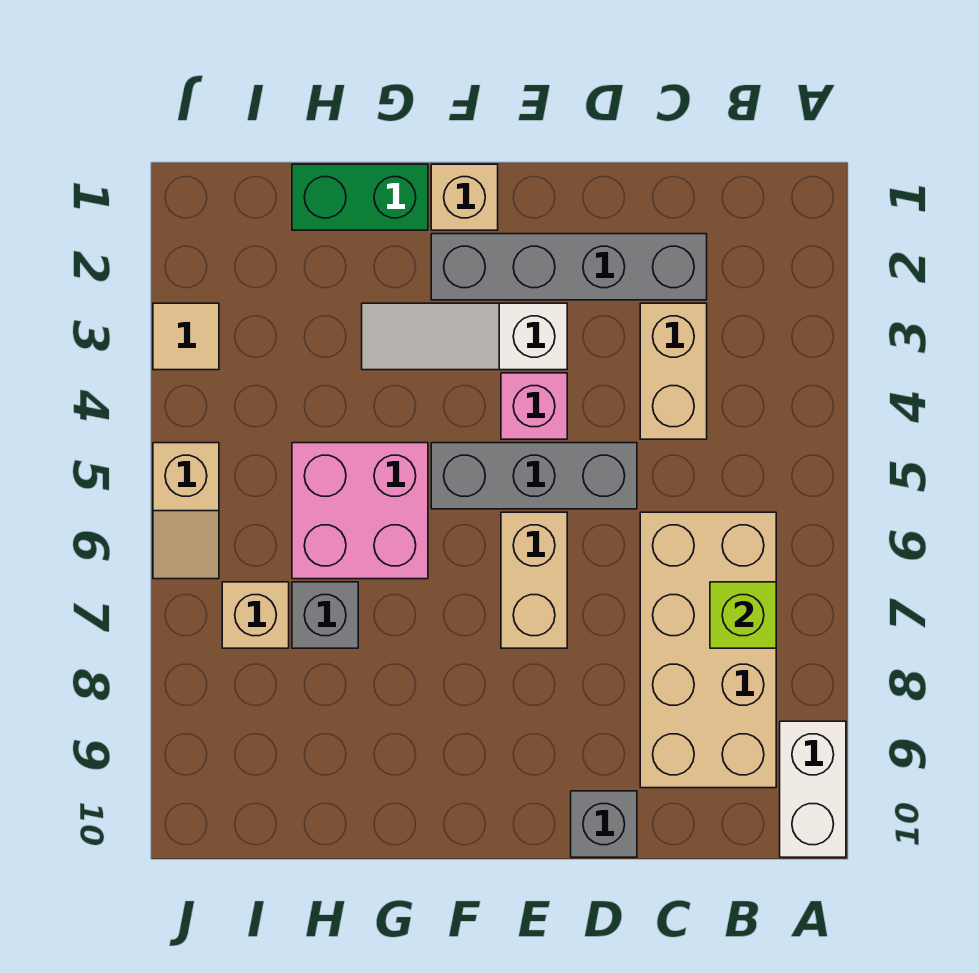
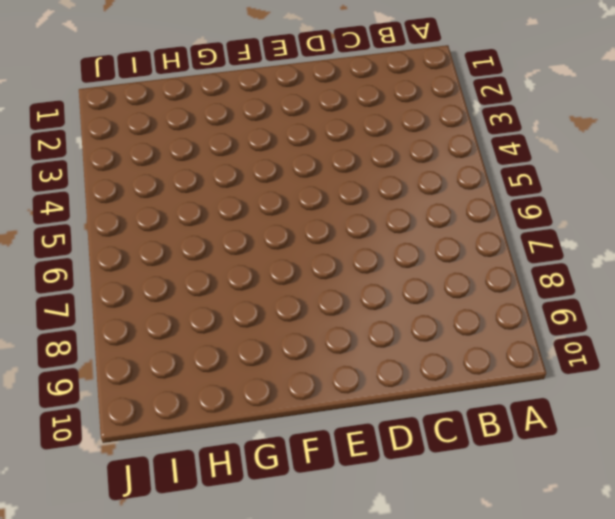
none -> white 1x2 brick [780,721,846,857]
none -> tan 2x4 brick [640,512,776,788]
none -> grey 1x4 brick [431,234,707,300]

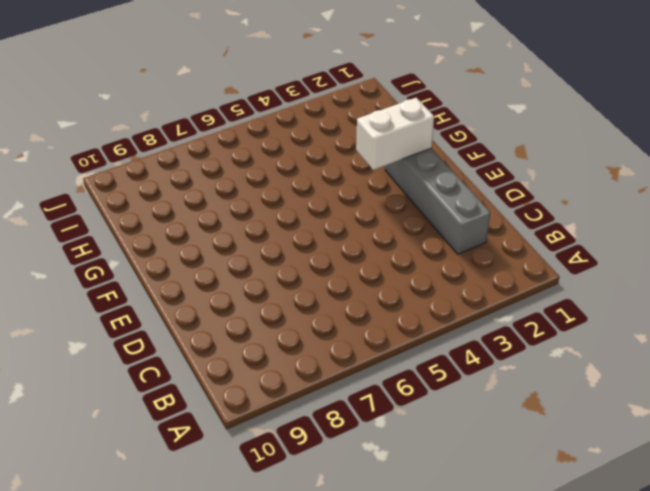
white 1x2 brick [356,98,434,170] -> white 1x2 brick moved to [780,721,846,857]
none -> tan 2x4 brick [640,512,776,788]
none -> tan 1x2 brick [640,303,707,439]
none -> grey 1x3 brick [431,443,637,509]

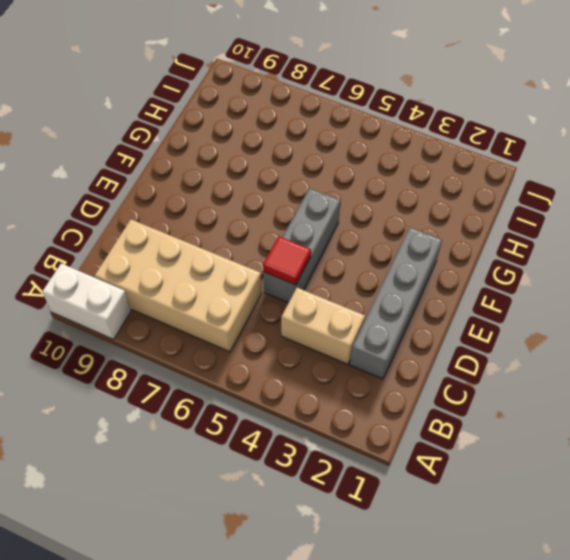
red 1x1 tile [263,236,311,285] -> none
none -> grey 1x1 brick [571,791,637,857]
none -> white 1x3 slope [362,303,567,370]
none -> pink 1x1 brick [501,373,567,439]

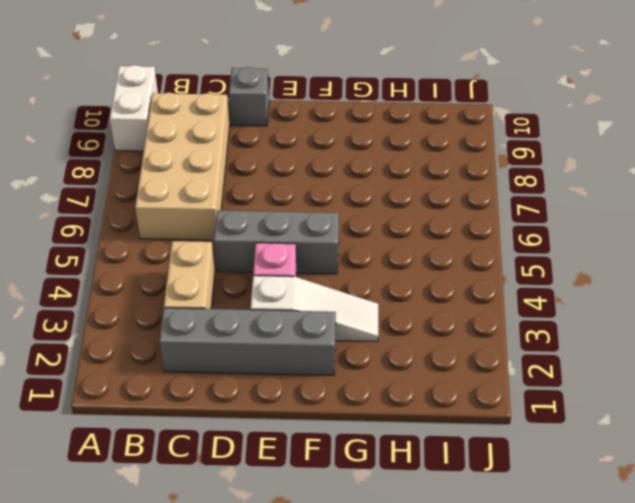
none -> tan 1x2 brick [501,512,567,648]
none -> tan 1x1 brick [431,164,498,230]
none -> green 1x2 brick [292,164,428,230]

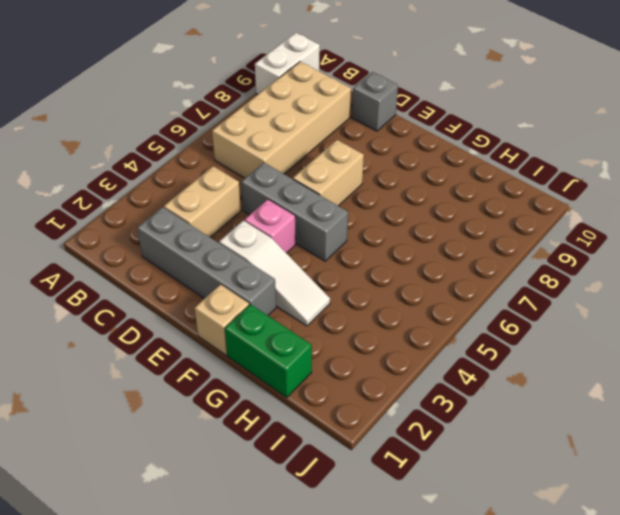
none -> pink 2x2 brick [292,443,428,579]
none -> grey 1x1 brick [292,582,358,648]
none -> tan 1x1 brick [222,582,289,648]

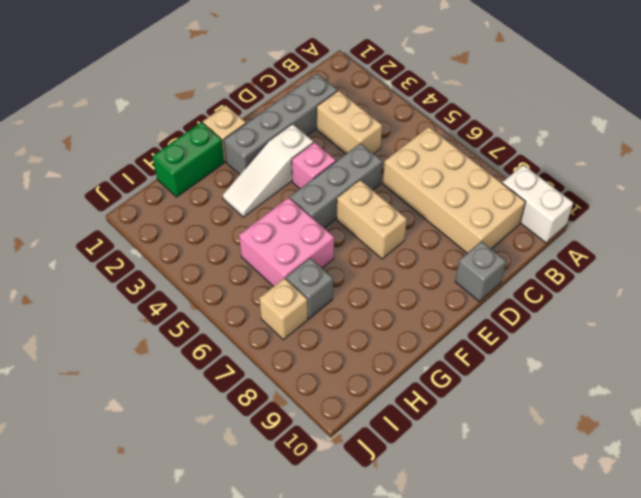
none -> tan 1x1 tile [153,303,219,370]
none -> tan 1x2 slope [153,443,219,579]
none -> lime 1x1 brick [710,582,776,648]

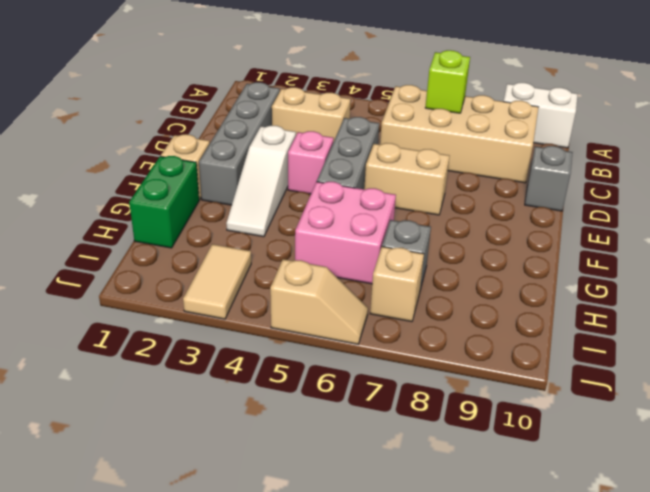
tan 1x2 tile [183,244,251,319] -> tan 1x1 tile [153,303,219,370]

